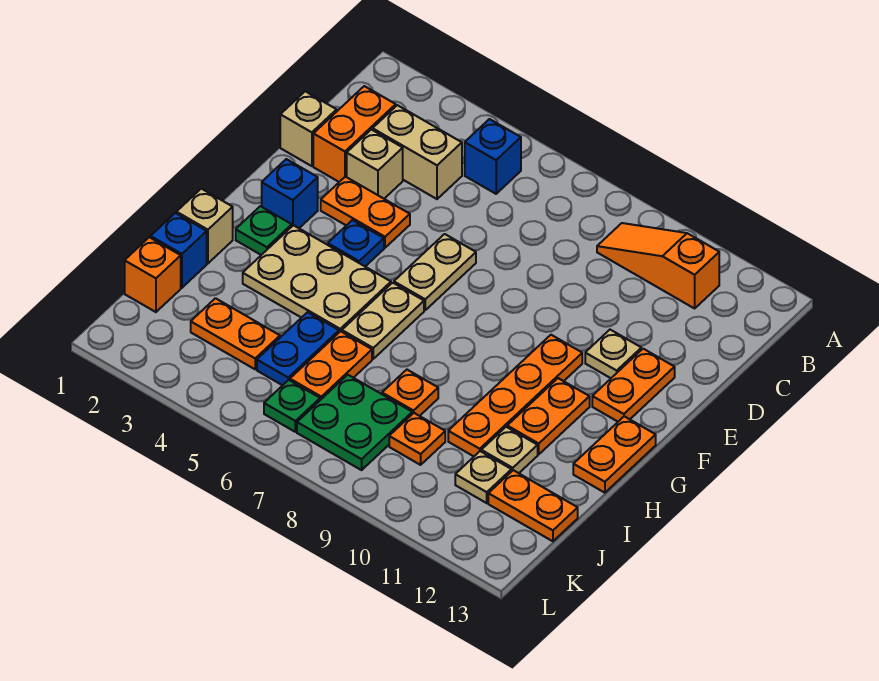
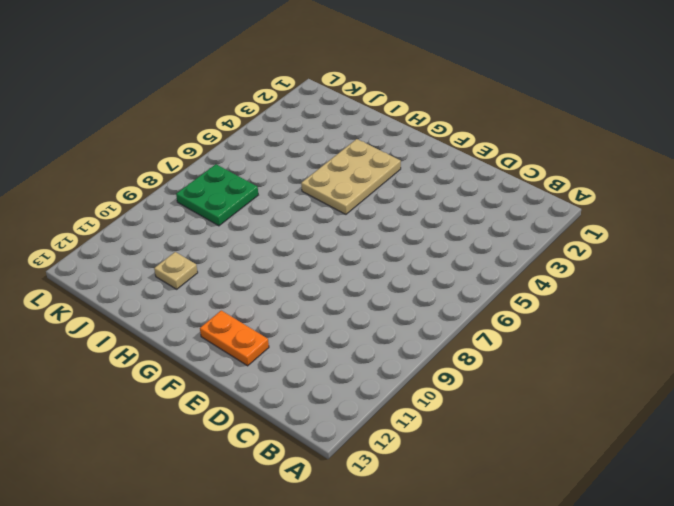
none -> blue 1x1 brick [465,119,521,194]
none -> orange 1x3 slope [597,223,719,308]
none -> orange 1x2 brick [313,86,396,182]
none -> tan 1x2 brick [373,105,462,199]

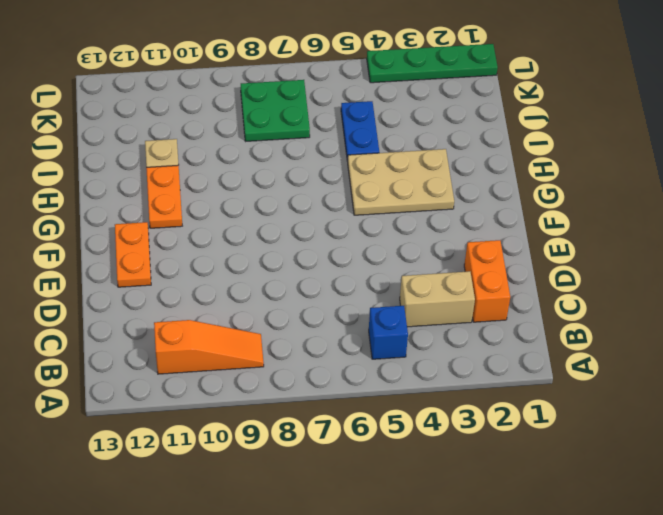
green 1x4 plate [367,44,498,83] -> none
none -> tan 1x1 brick [280,91,337,166]
none -> tan 1x1 brick [347,130,403,199]
none -> orange 1x2 plate [321,177,410,248]
none -> tan 1x2 plate [394,234,476,310]

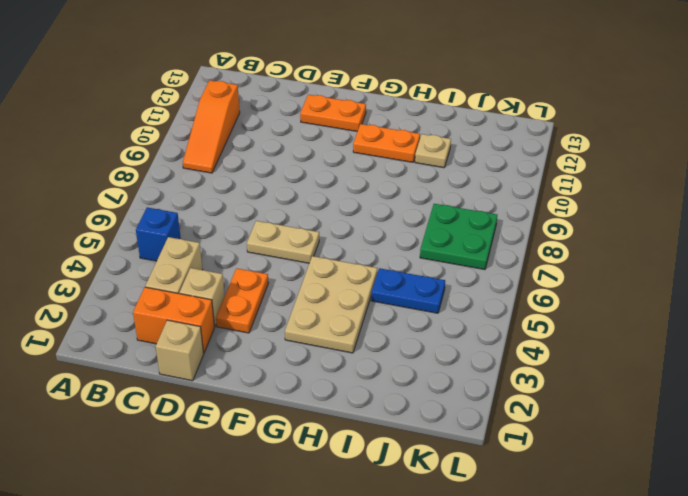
none -> tan 1x1 plate [585,330,641,378]
none -> blue 1x1 brick [262,159,318,228]
none -> blue 1x1 plate [328,220,384,266]
none -> orange 1x4 plate [448,335,582,456]

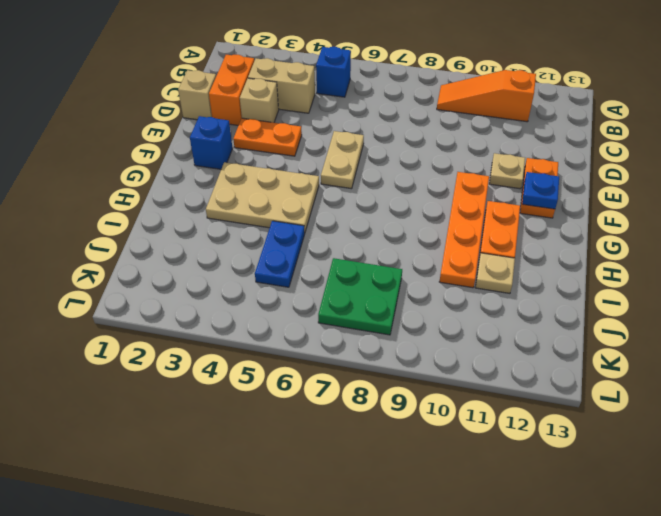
blue 1x1 plate [522,172,559,209] -> blue 1x1 plate moved to [328,220,384,266]
none -> green 1x1 plate [236,206,292,255]
none -> tan 1x2 plate [342,283,424,359]
none -> orange 1x2 plate [573,416,656,493]
none -> tan 1x1 brick [176,189,233,263]

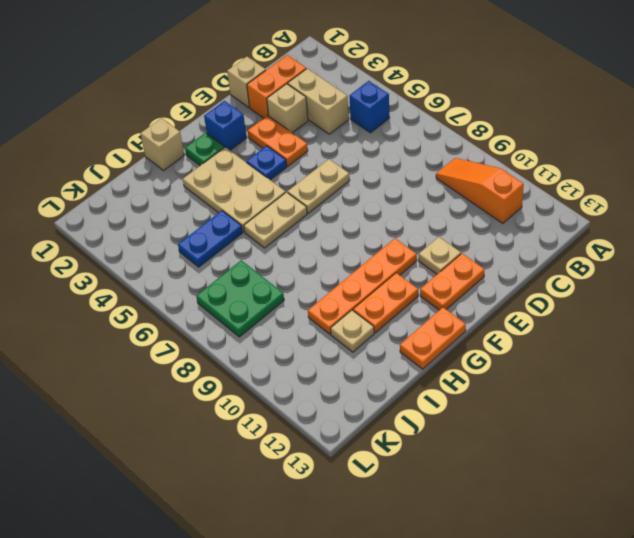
none -> blue 1x1 brick [150,213,207,288]
none -> orange 1x2 plate [290,331,372,400]
none -> orange 1x1 plate [382,370,438,416]
none -> orange 1x1 brick [125,237,181,312]

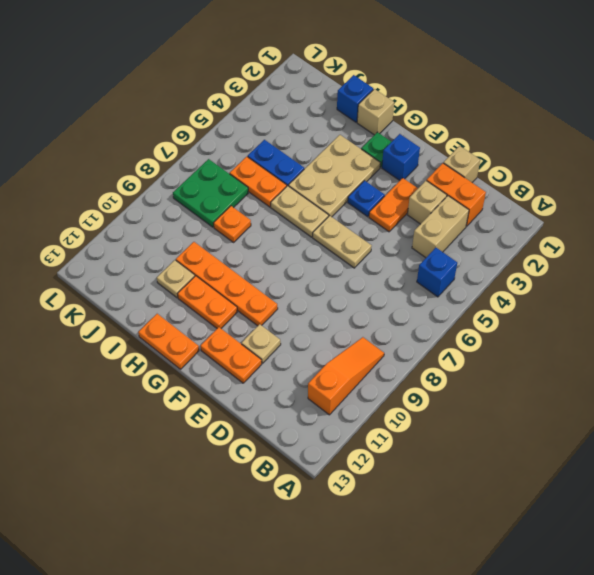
none -> orange 1x1 brick [125,237,181,312]
none -> orange 1x2 plate [191,298,280,369]
none -> orange 1x1 plate [389,413,445,465]
none -> tan 1x1 plate [455,451,512,503]

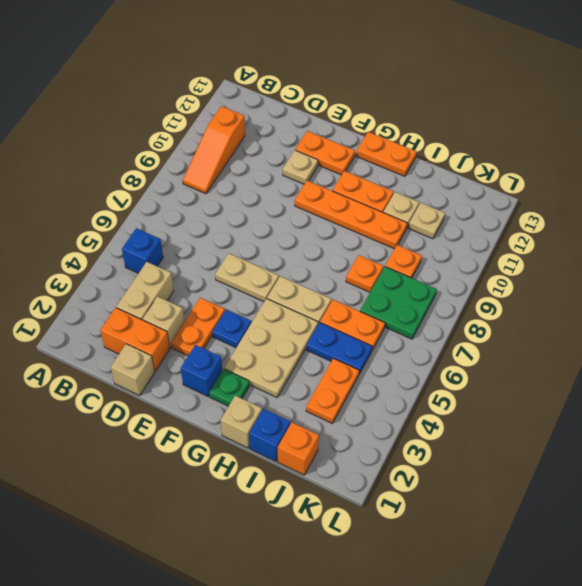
none -> orange 1x2 plate [488,470,578,541]
none -> green 1x1 plate [264,380,320,432]

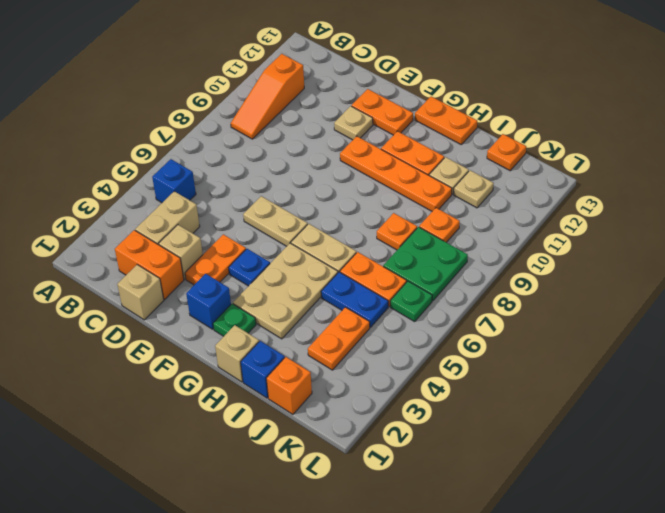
orange 1x1 plate [487,134,526,171] -> orange 1x2 plate [488,470,578,541]

